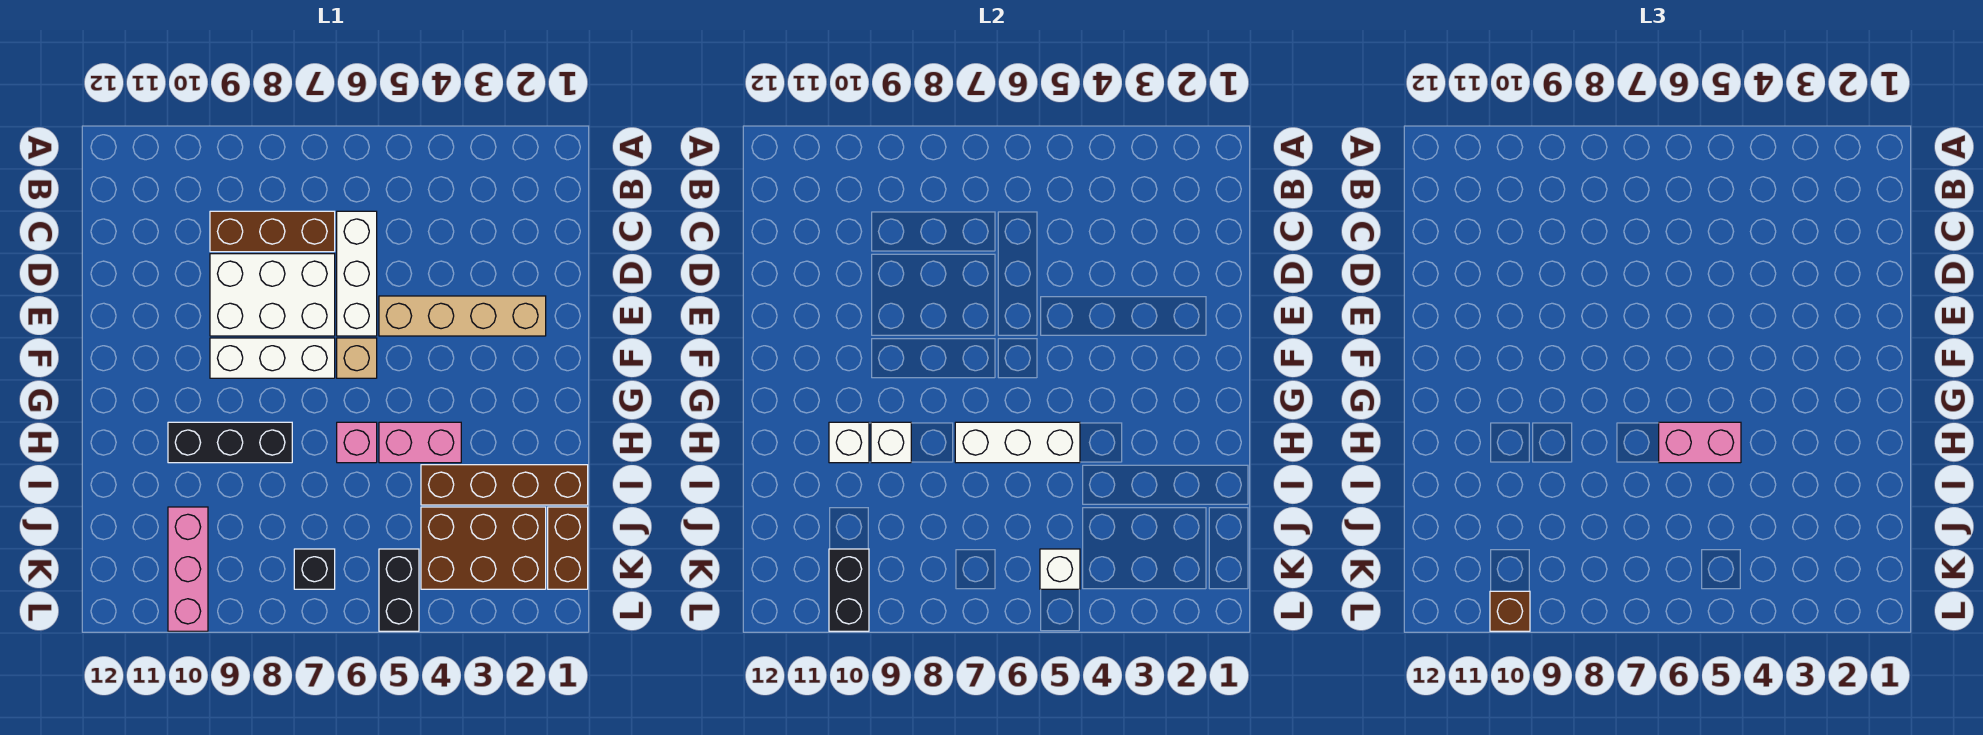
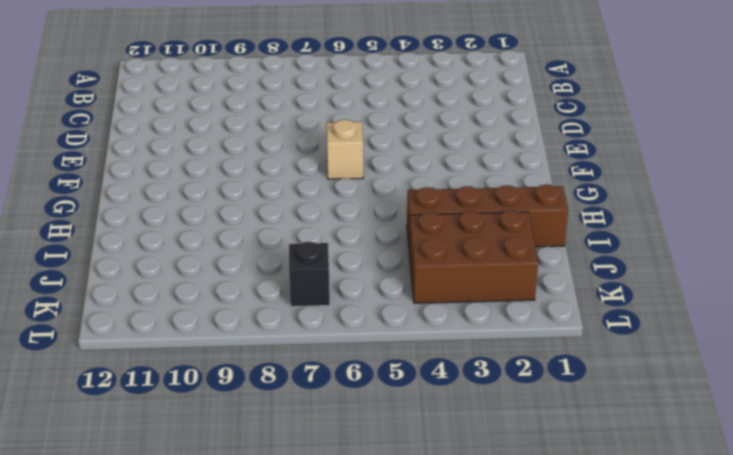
none -> white 1x3 brick [337,211,377,336]
none -> brown 1x3 brick [210,211,335,252]
none -> white 2x3 brick [210,254,335,336]

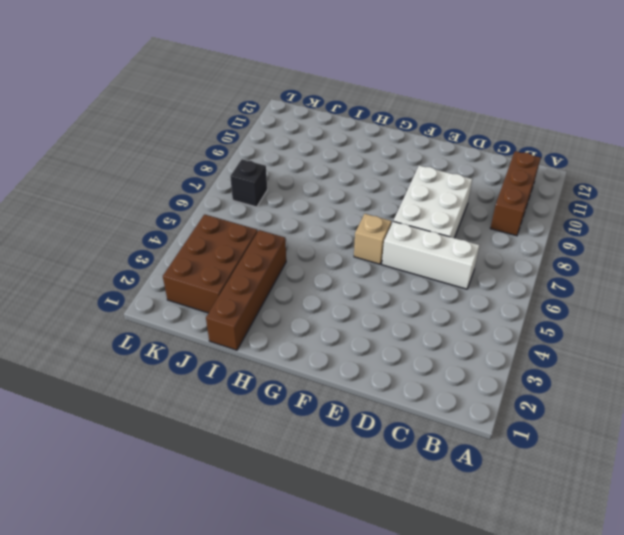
brown 1x3 brick [490,151,541,236] -> brown 1x3 brick moved to [210,211,335,252]
none -> tan 1x4 brick [379,296,546,336]
none -> white 1x3 brick [210,338,335,378]
none -> pink 1x2 brick [379,422,461,463]

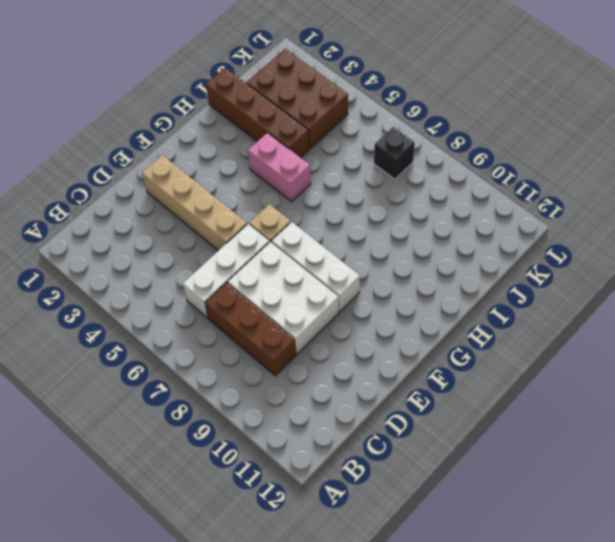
none -> pink 1x1 brick [337,422,377,463]
none -> black 1x3 brick [168,422,292,463]
none -> brown 1x2 brick [548,507,588,589]

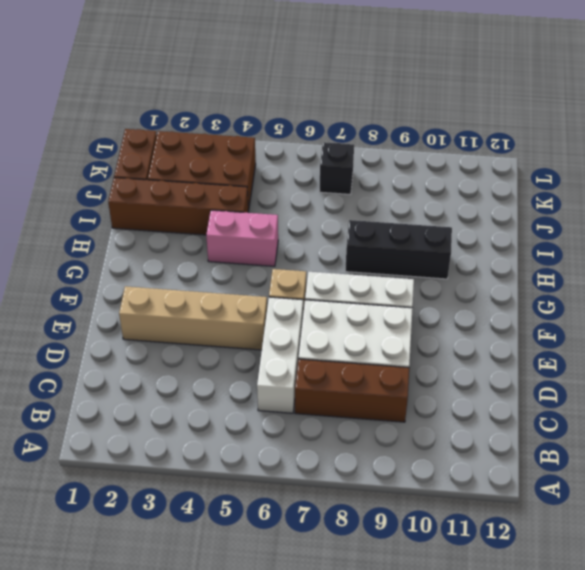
none -> pink 1x1 brick [337,422,377,463]
none -> pink 1x3 brick [168,507,208,631]
none -> black 1x2 brick [379,549,419,631]

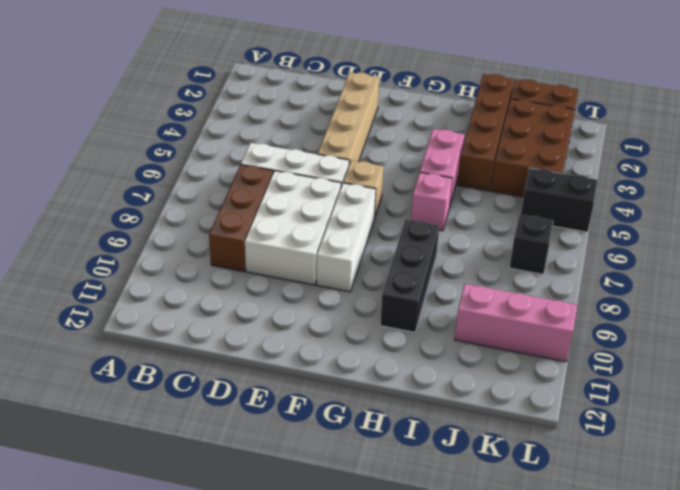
none -> white 1x3 brick [955,422,1080,463]
none -> white 1x1 brick [871,422,911,463]
none -> white 1x1 brick [829,422,869,463]

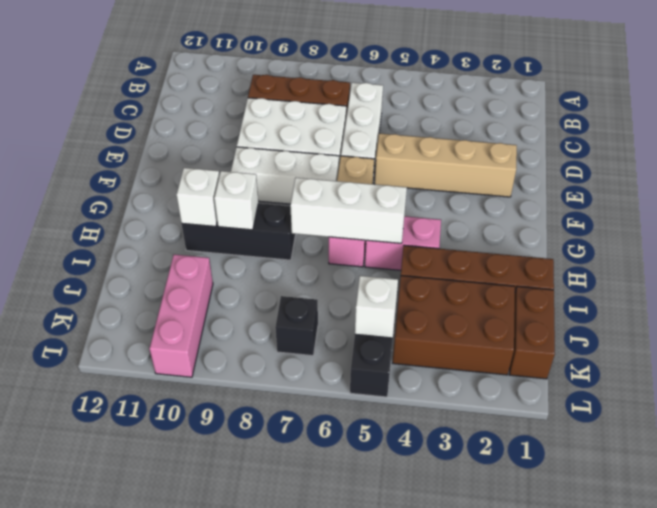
none -> black 1x2 brick [829,549,869,631]
none -> pink 1x2 brick [1659,422,1741,463]
none -> brown 1x1 brick [1490,591,1530,631]

